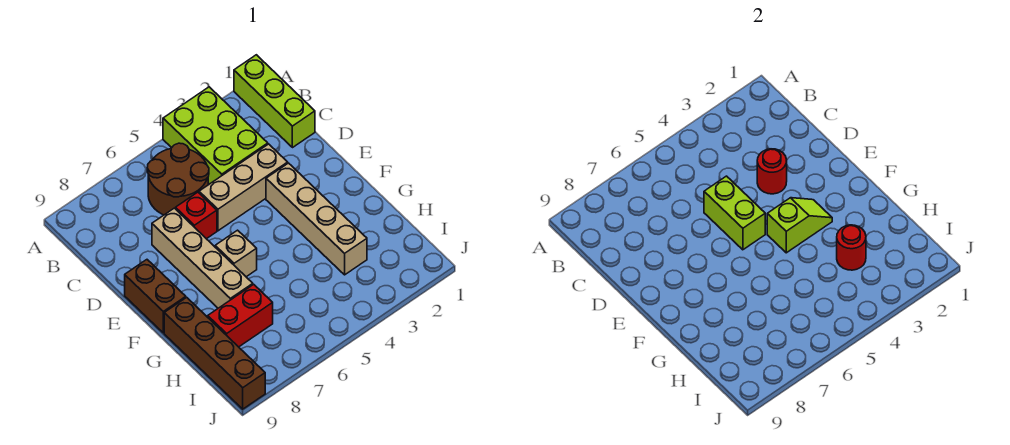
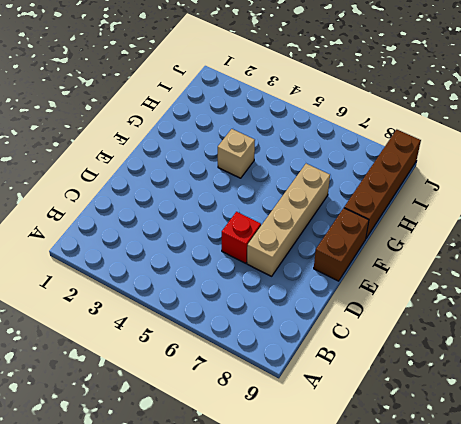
tan 1x1 brick [218,129,255,178] -> tan 1x1 brick moved to [215,230,257,277]
none -> lime 1x3 brick [234,55,315,148]
none -> lime 2x3 brick [163,87,268,184]
none -> brown 2x2 round brick [147,143,209,215]

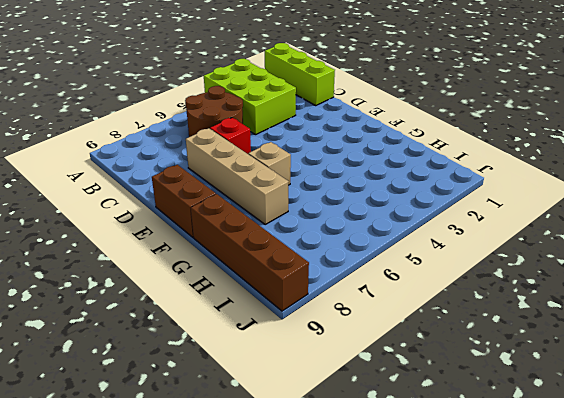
none -> tan 1x3 brick [199,144,288,231]
none -> tan 1x4 brick [266,163,367,275]
none -> red 1x2 brick [208,284,273,347]

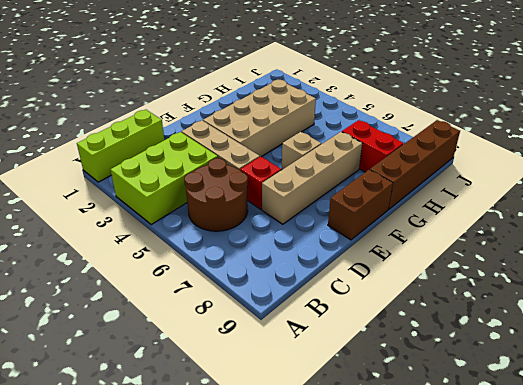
tan 2x4 brick [203,80,316,157] -> tan 1x4 brick [266,163,367,275]
none -> red 1x1 round brick [757,149,787,194]
none -> lime 1x2 brick [704,176,765,250]
none -> lime 1x2 slope [767,198,832,253]

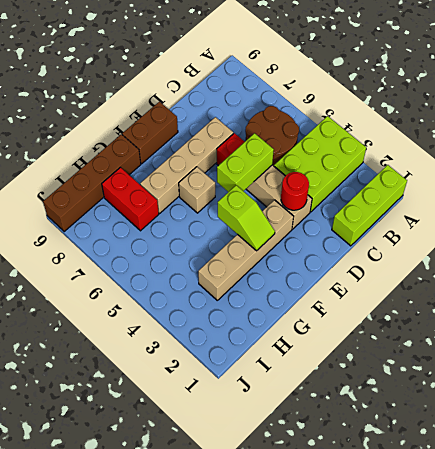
none -> red 1x1 round brick [837,225,866,270]

